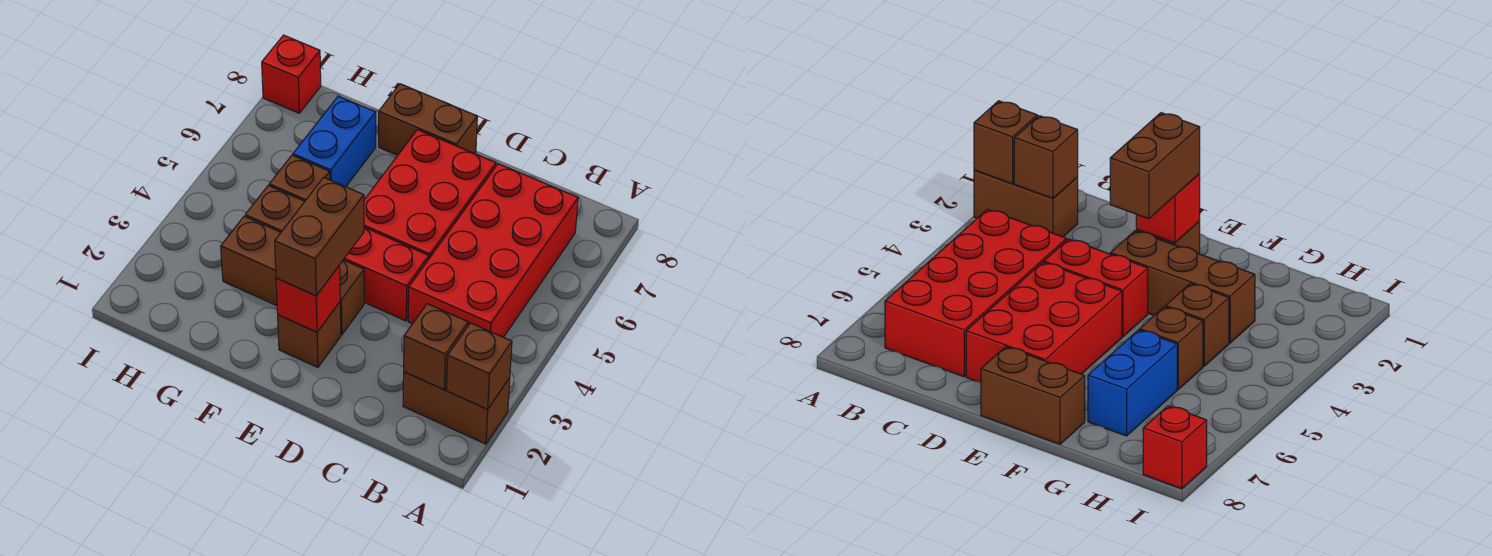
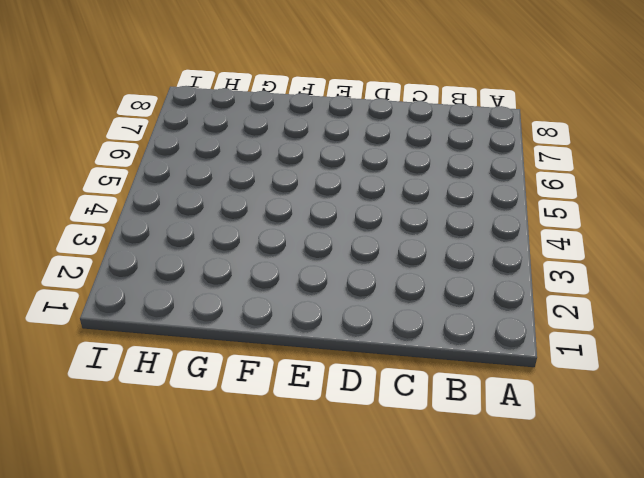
none -> brown 1x2 brick [403,372,510,444]
none -> red 2x4 brick [408,164,578,337]
none -> red 1x2 brick [344,227,429,321]

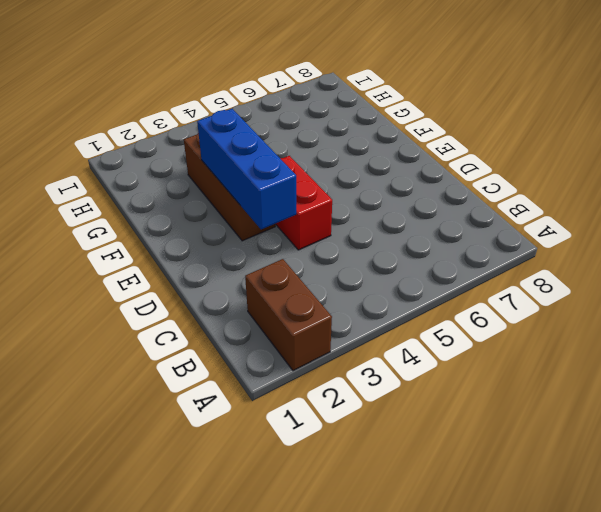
blue 1x3 brick [197,109,296,229] -> none
none -> red 2x4 brick [408,164,578,337]
none -> red 2x3 brick [364,130,496,258]
none -> brown 1x1 brick [278,302,341,367]

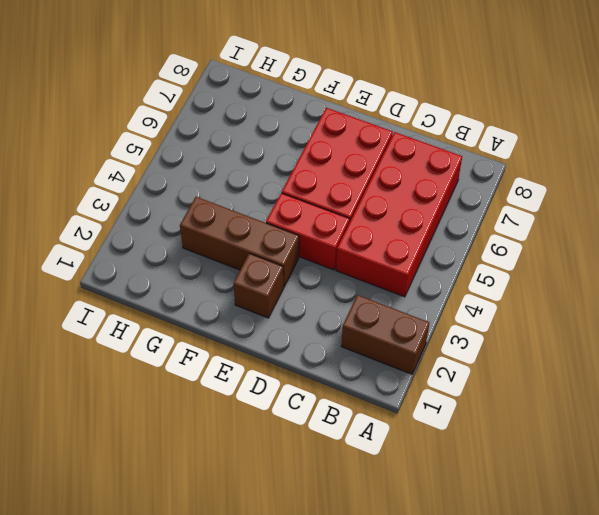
none -> brown 1x2 brick [379,84,477,155]
none -> brown 1x1 brick [245,185,305,232]
none -> brown 1x1 brick [269,155,330,201]

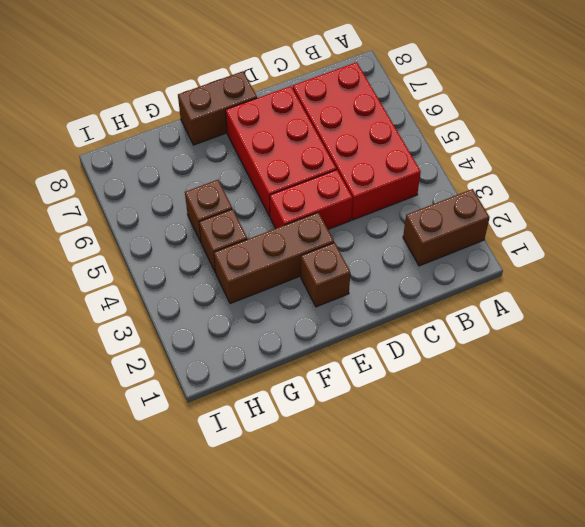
none -> blue 1x2 brick [293,96,376,187]
none -> red 1x1 brick [262,35,321,113]
none -> brown 1x1 brick [447,323,512,409]

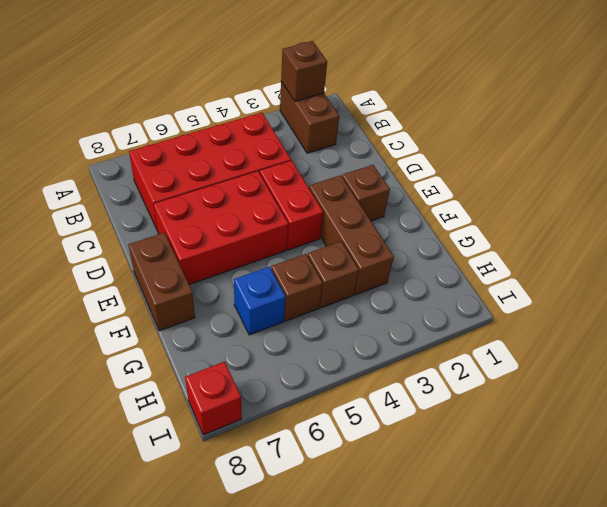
blue 1x1 brick [234,267,286,335] -> blue 1x2 brick [293,96,376,187]
none -> brown 1x1 brick [404,304,468,389]
none -> red 1x1 brick [276,265,340,332]
none -> brown 1x2 brick [275,177,364,296]

